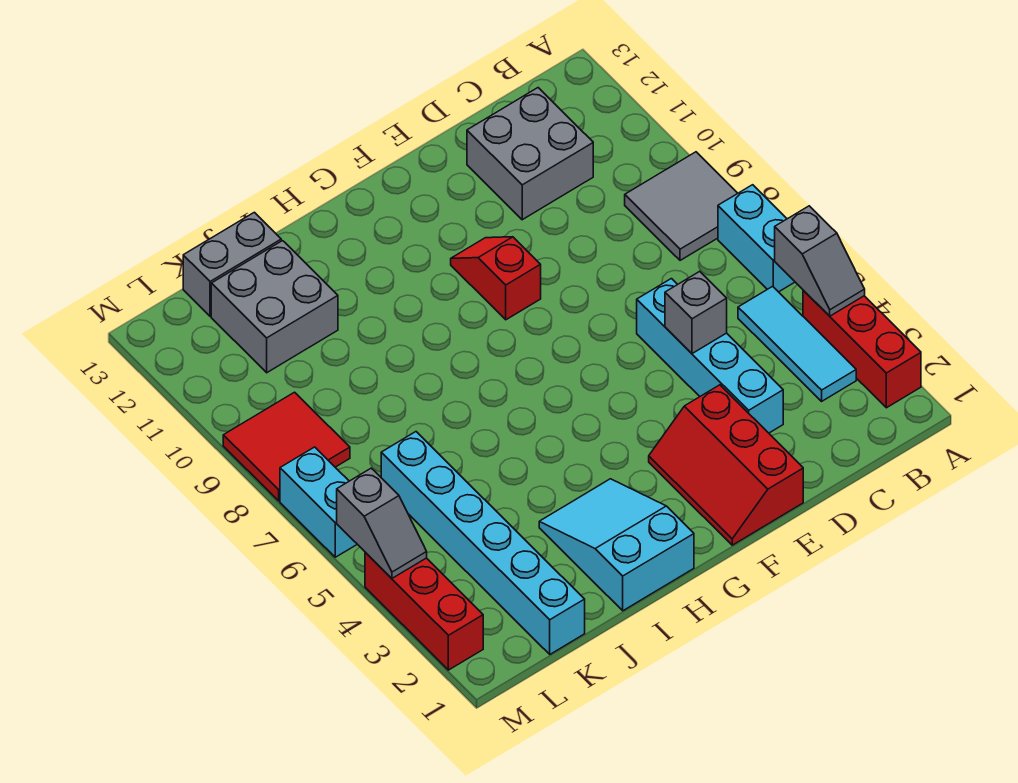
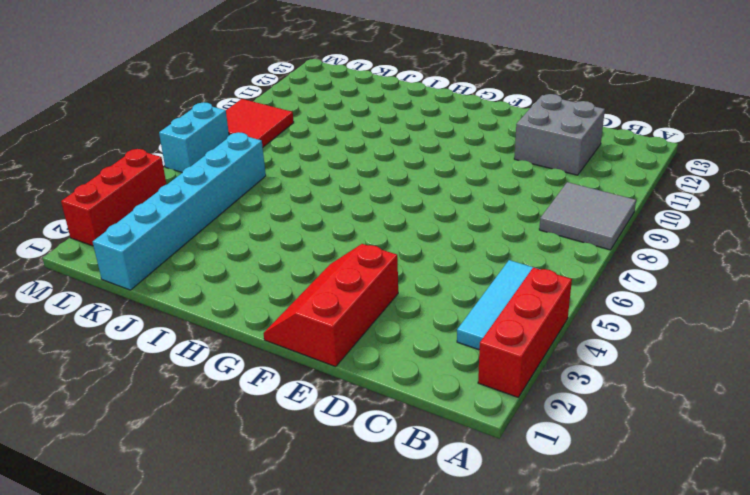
none -> cyan 1x2 brick [718,185,795,292]
none -> cyan 1x4 brick [637,279,783,433]
none -> red 1x2 slope [451,237,541,320]

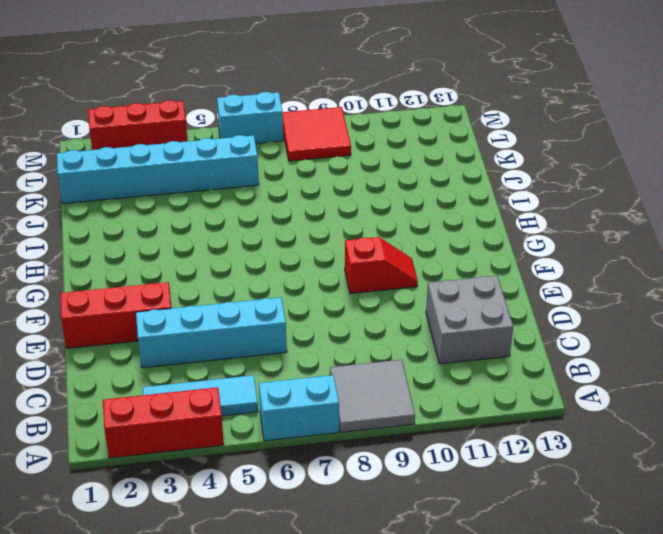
none -> cyan 2x3 slope [539,479,694,611]
none -> grey 2x2 brick [211,241,338,373]
none -> grey 1x2 brick [183,212,281,316]

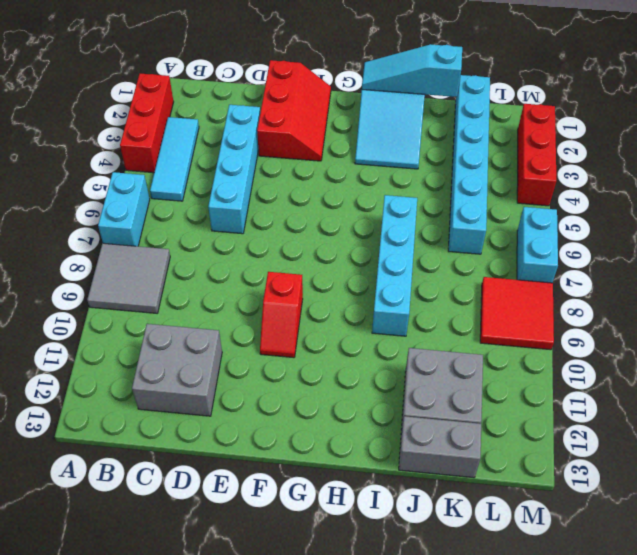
cyan 1x3 slope [362,44,462,97] -> none
cyan 1x4 brick [372,195,417,336] -> none
none -> grey 1x2 slope [775,206,865,316]
none -> grey 1x1 brick [665,271,727,354]
none -> grey 1x2 slope [337,468,427,578]

